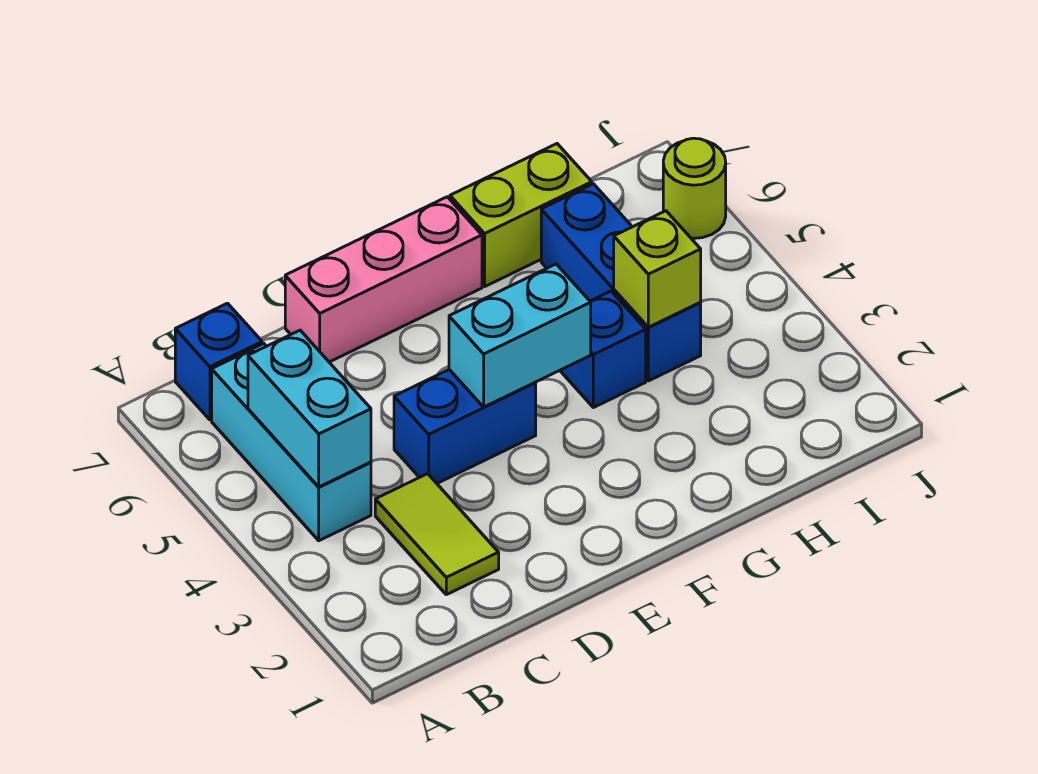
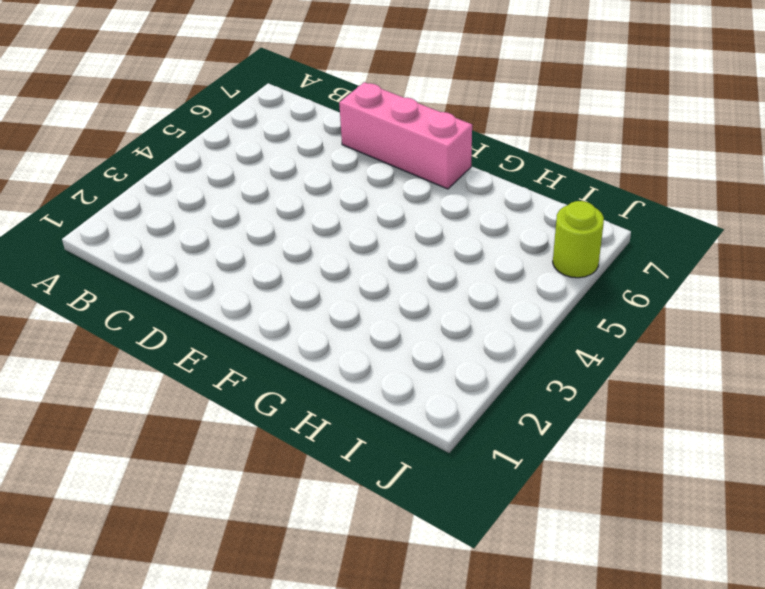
none -> cyan 1x3 brick [212,344,371,541]
none -> blue 1x1 brick [175,303,262,420]
none -> lime 1x2 tile [375,474,499,595]

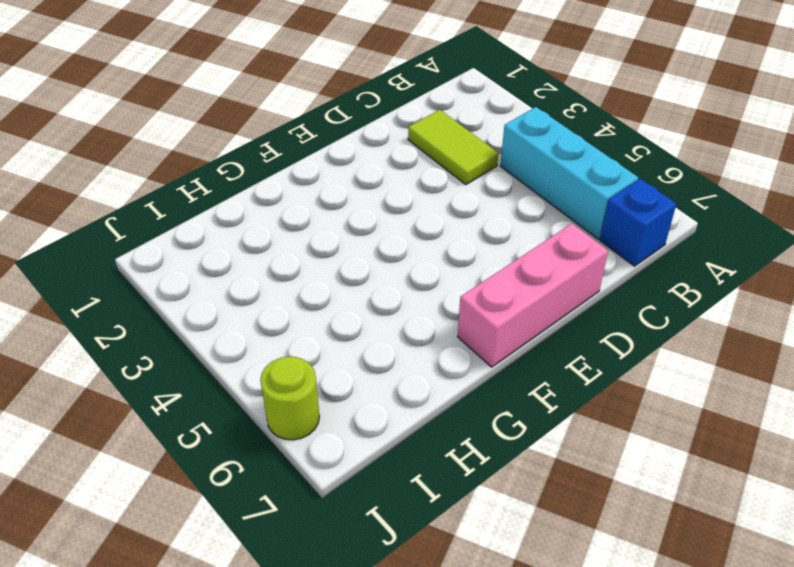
none -> blue 1x2 brick [394,370,536,483]
none -> blue 1x1 brick [560,291,646,408]
none -> lime 1x2 brick [450,144,592,286]

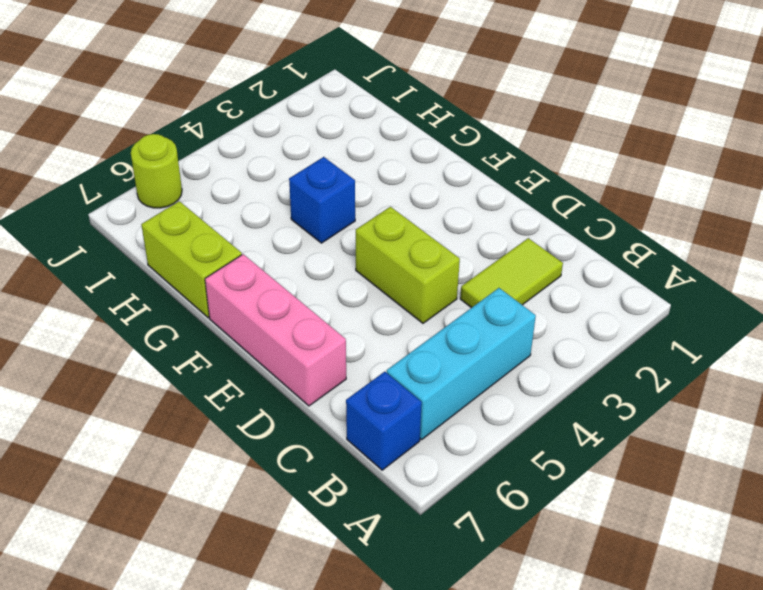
lime 1x2 brick [356,207,460,323] -> blue 1x2 brick [394,370,536,483]
none -> blue 1x3 brick [541,184,701,381]
none -> cyan 1x2 brick [248,330,371,487]
none -> cyan 1x2 brick [449,264,591,407]

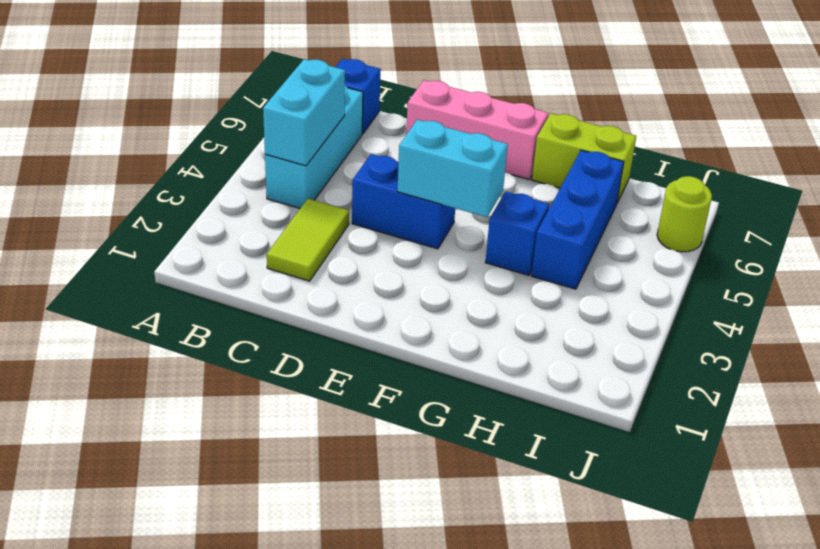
none -> lime 1x1 brick [614,211,701,327]

